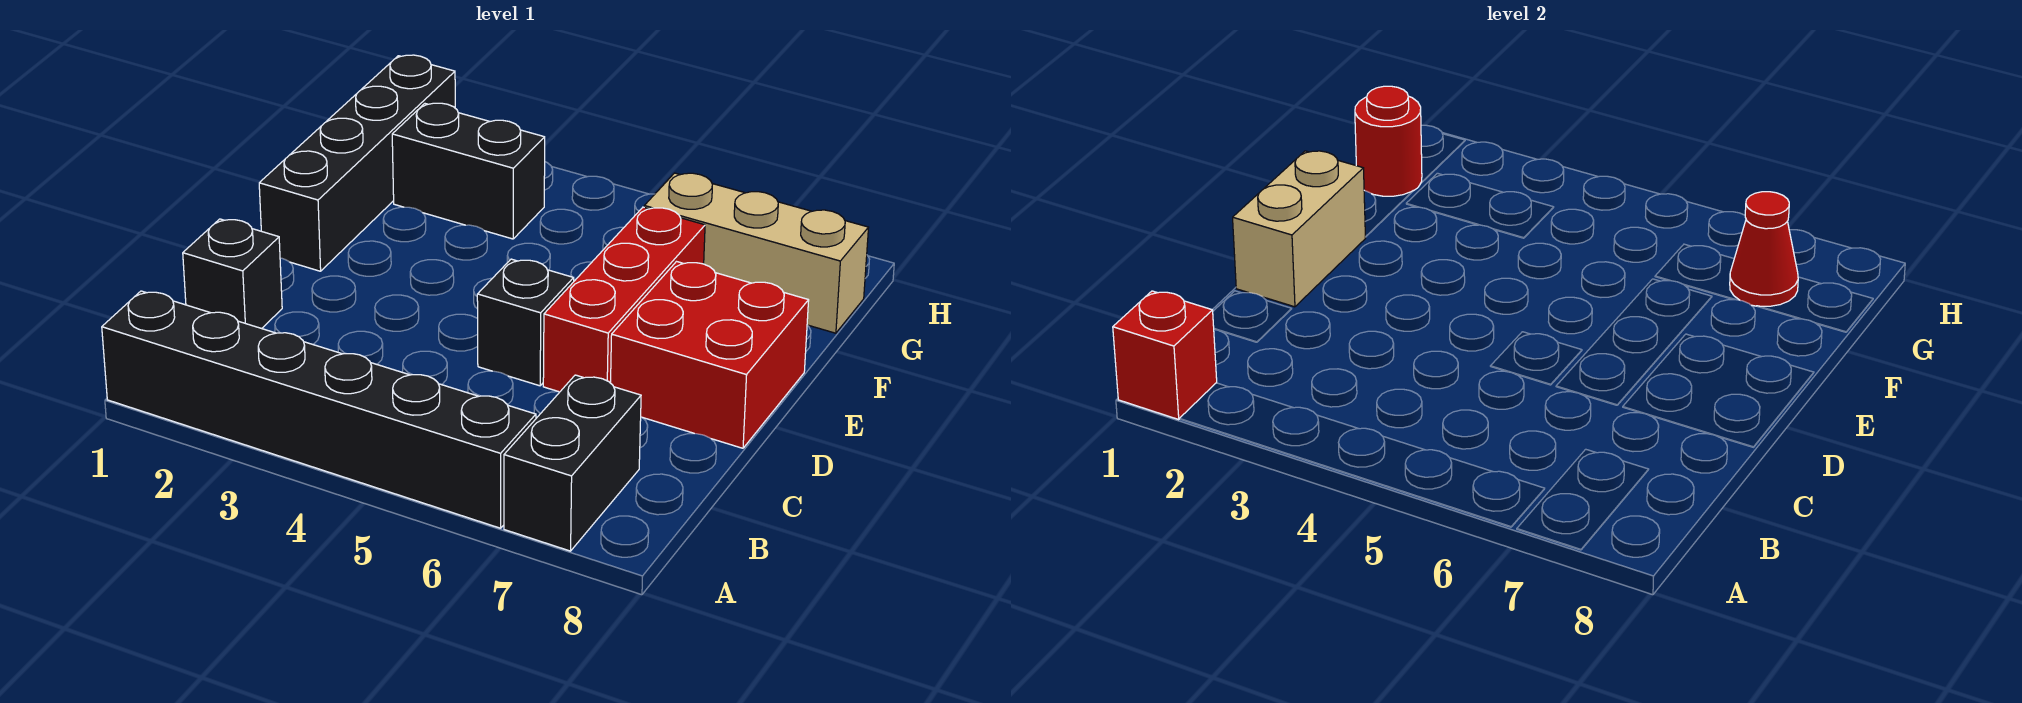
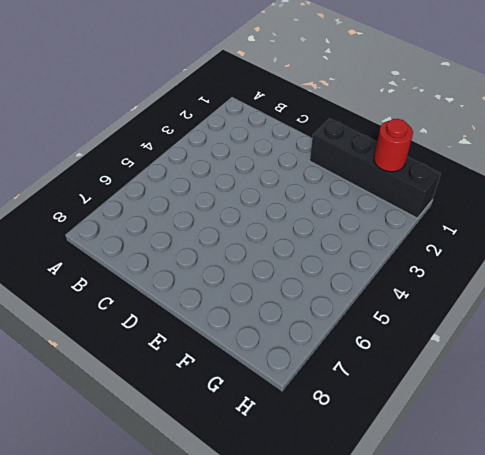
none -> black 1x6 brick [102,291,536,528]
none -> black 1x2 brick [504,375,641,551]
none -> black 1x1 brick [183,219,282,329]

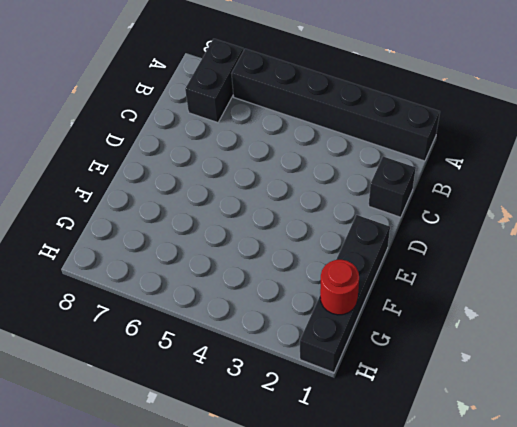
none -> black 1x1 brick [477,259,574,386]
none -> red 1x3 brick [543,207,705,392]
none -> red 2x2 brick [611,262,809,448]

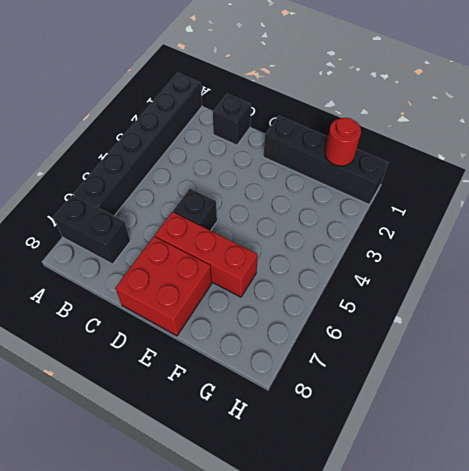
none -> black 1x2 brick [392,103,545,239]
none -> tan 1x3 brick [644,173,869,333]
none -> red 1x1 brick [1113,291,1217,419]

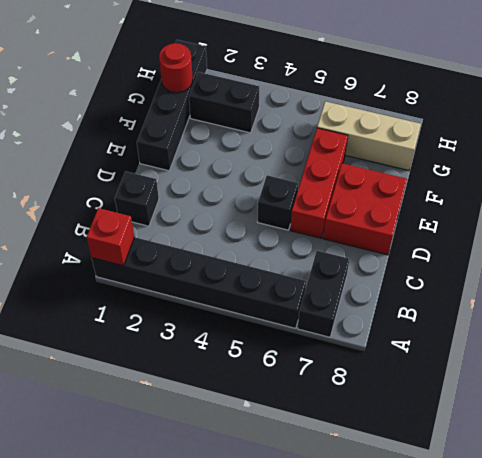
none -> tan 1x2 brick [1233,151,1365,307]
none -> red 1x1 cone [1730,192,1798,306]

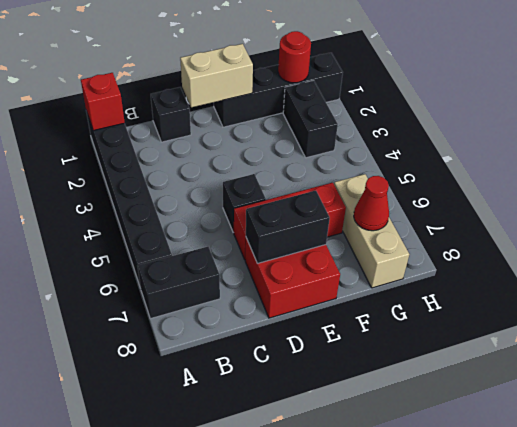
black 1x2 brick [246,191,330,263] -> none

